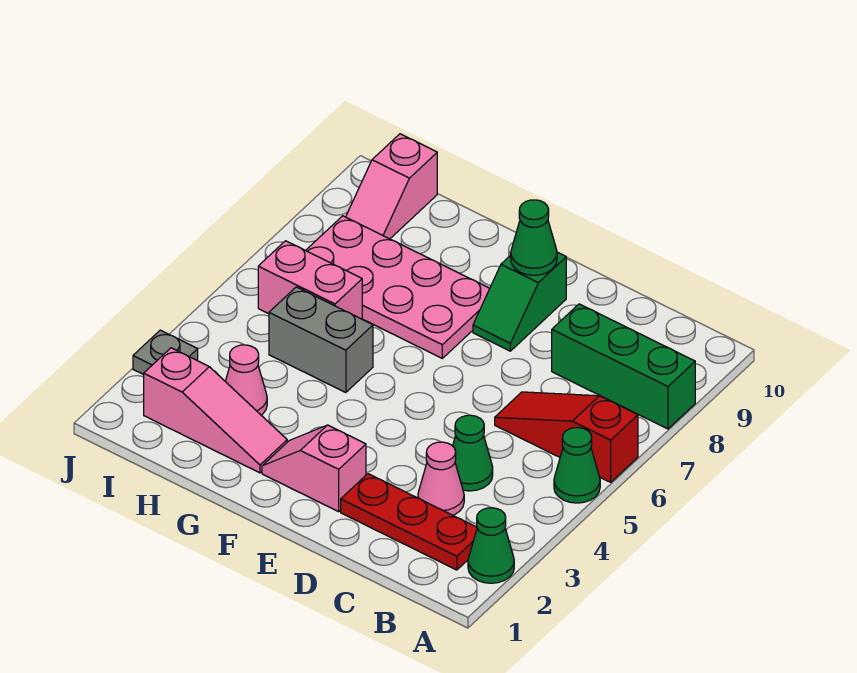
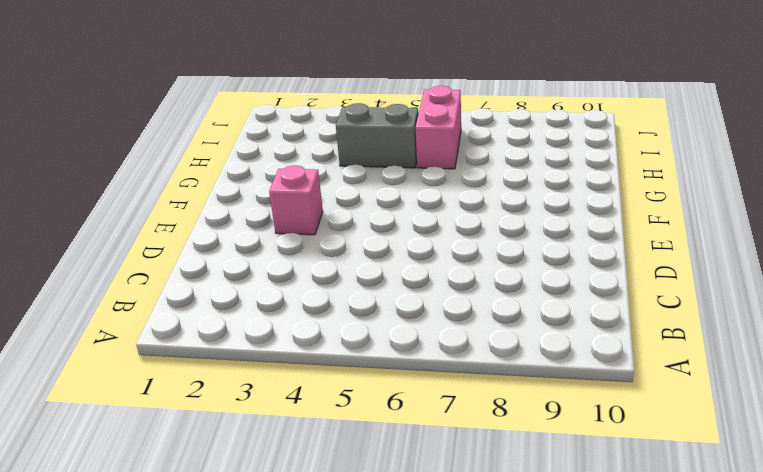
pink 1x1 brick [269,165,323,235] -> none
grey 1x2 brick [336,103,418,168] -> grey 1x2 brick turned to [269,287,373,393]
none -> green 1x1 cone [468,508,514,583]
none -> green 1x1 cone [554,428,600,503]
none -> red 1x3 slope [495,392,638,482]

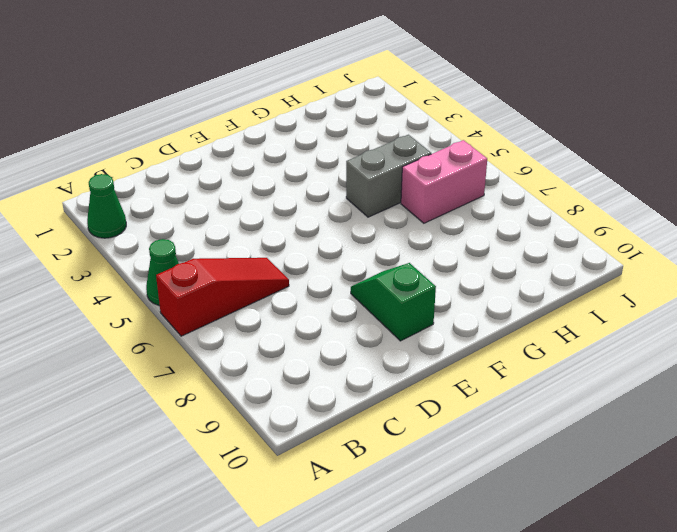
none -> green 1x3 brick [552,304,695,429]
none -> red 1x3 plate [341,474,477,570]
none -> pink 1x1 cone [418,442,464,515]

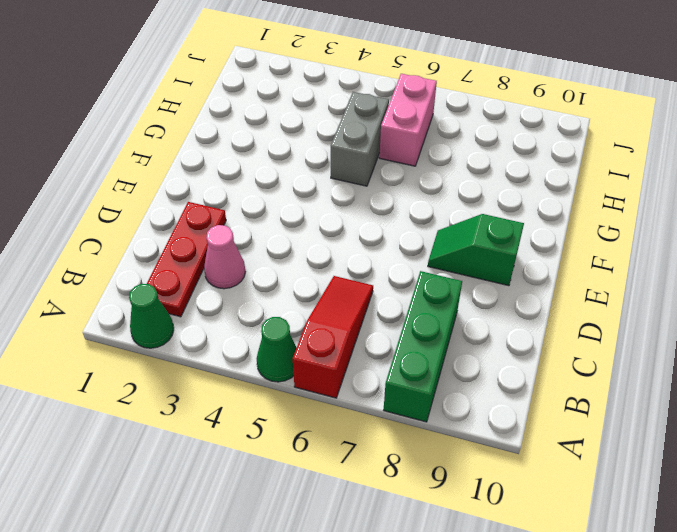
none -> green 1x1 cone [453,415,493,491]
none -> pink 1x2 slope [262,425,366,512]
none -> pink 2x4 plate [306,216,490,358]

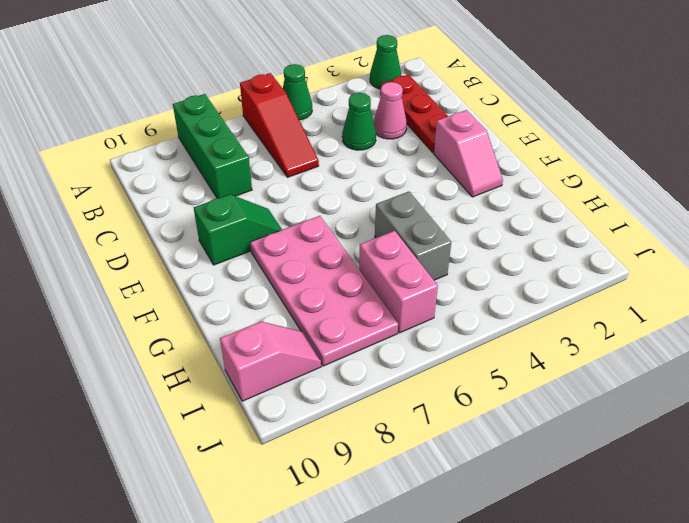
none -> pink 1x3 slope [144,348,287,473]
none -> pink 1x1 cone [225,345,267,415]
none -> grey 1x1 plate [133,330,198,375]

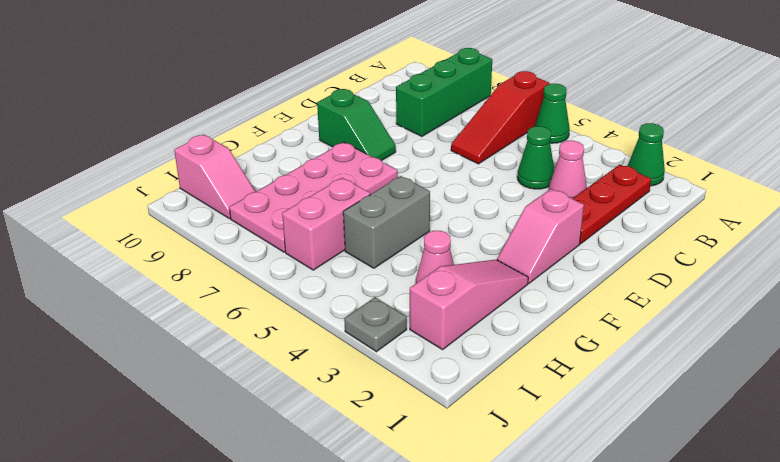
none -> green 1x1 cone [511,200,557,275]

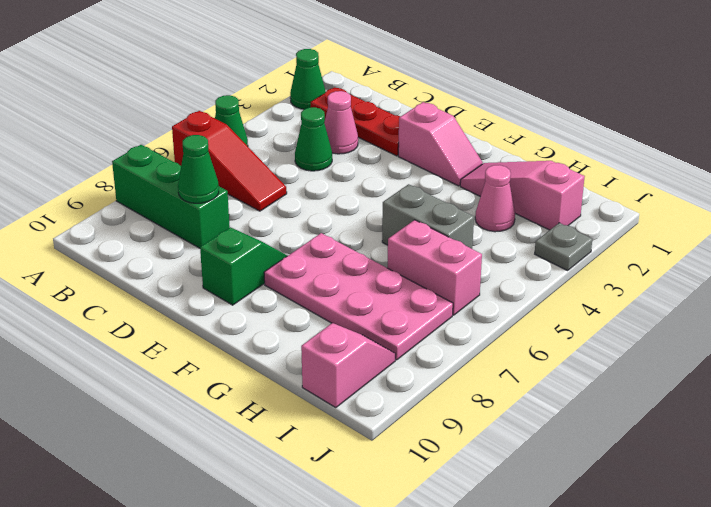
green 1x1 cone [178,135,219,203] -> green 1x1 cone moved to [511,200,557,275]

